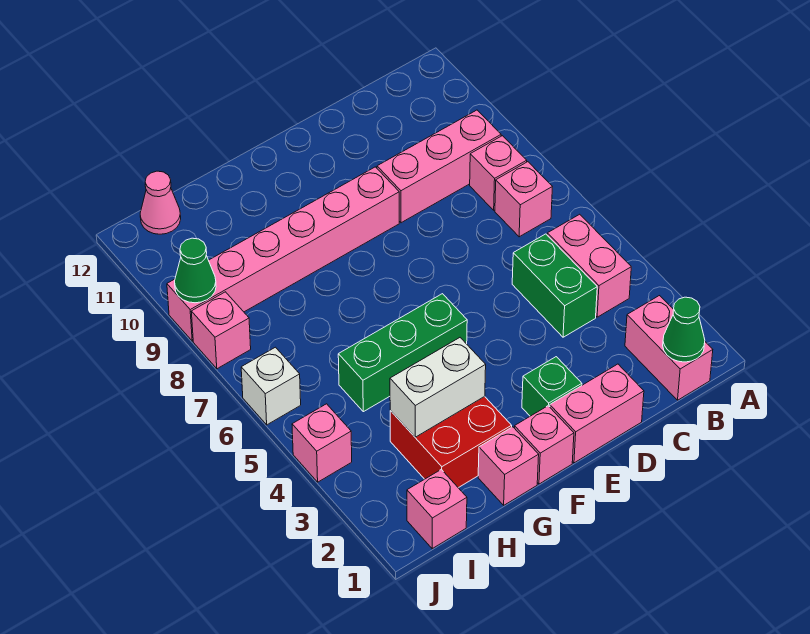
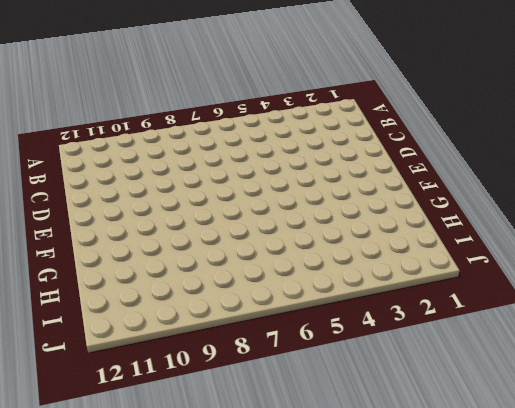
none -> pink 1x2 brick [625,296,713,400]
none -> pink 1x2 brick [547,214,631,317]
none -> pink 1x1 brick [495,162,552,237]

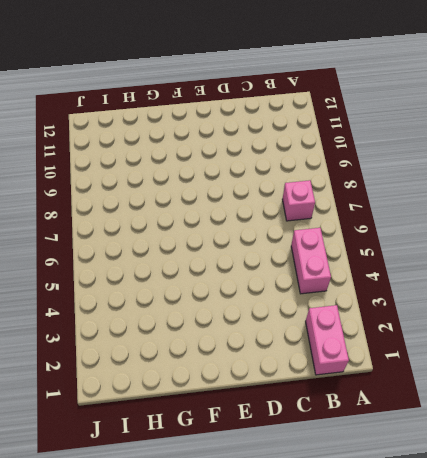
none -> pink 1x1 brick [470,136,527,210]
none -> pink 1x3 brick [377,110,501,223]
none -> green 1x2 brick [512,234,597,337]

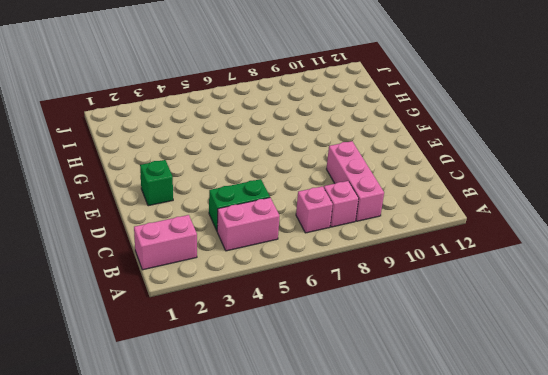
none -> pink 1x2 brick [550,364,644,463]
none -> pink 1x6 brick [167,167,399,341]
none -> pink 1x1 brick [515,406,574,484]

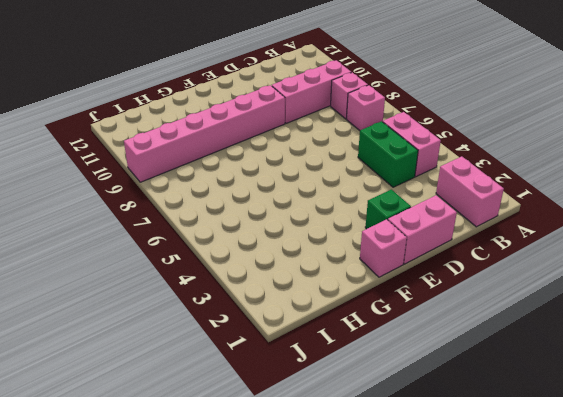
none -> green 1x3 brick [338,294,467,412]
none -> pink 1x1 brick [478,427,539,505]
none -> red 2x2 brick [390,397,512,488]

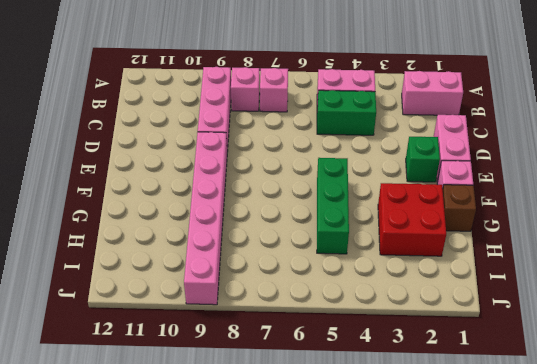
brown 1x1 brick [443,185,476,231] -> pink 1x1 brick [478,427,539,505]
none -> pink 1x1 brick [407,469,467,549]
none -> pink 1x1 cone [140,171,181,234]
none -> pink 1x1 brick [292,404,352,482]

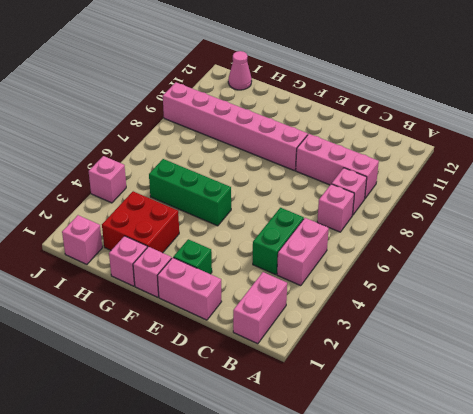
none -> white 1x1 brick [241,347,301,425]
none -> pink 1x1 brick [191,292,251,369]
none -> green 1x1 cone [663,297,705,362]

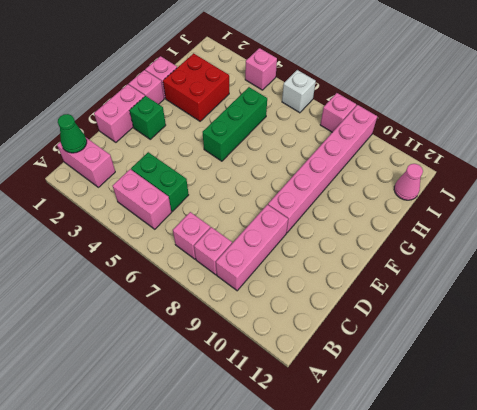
none -> pink 1x1 brick [407,469,467,549]
none -> white 1x2 brick [390,338,486,437]
none -> green 1x1 cone [175,238,216,303]

